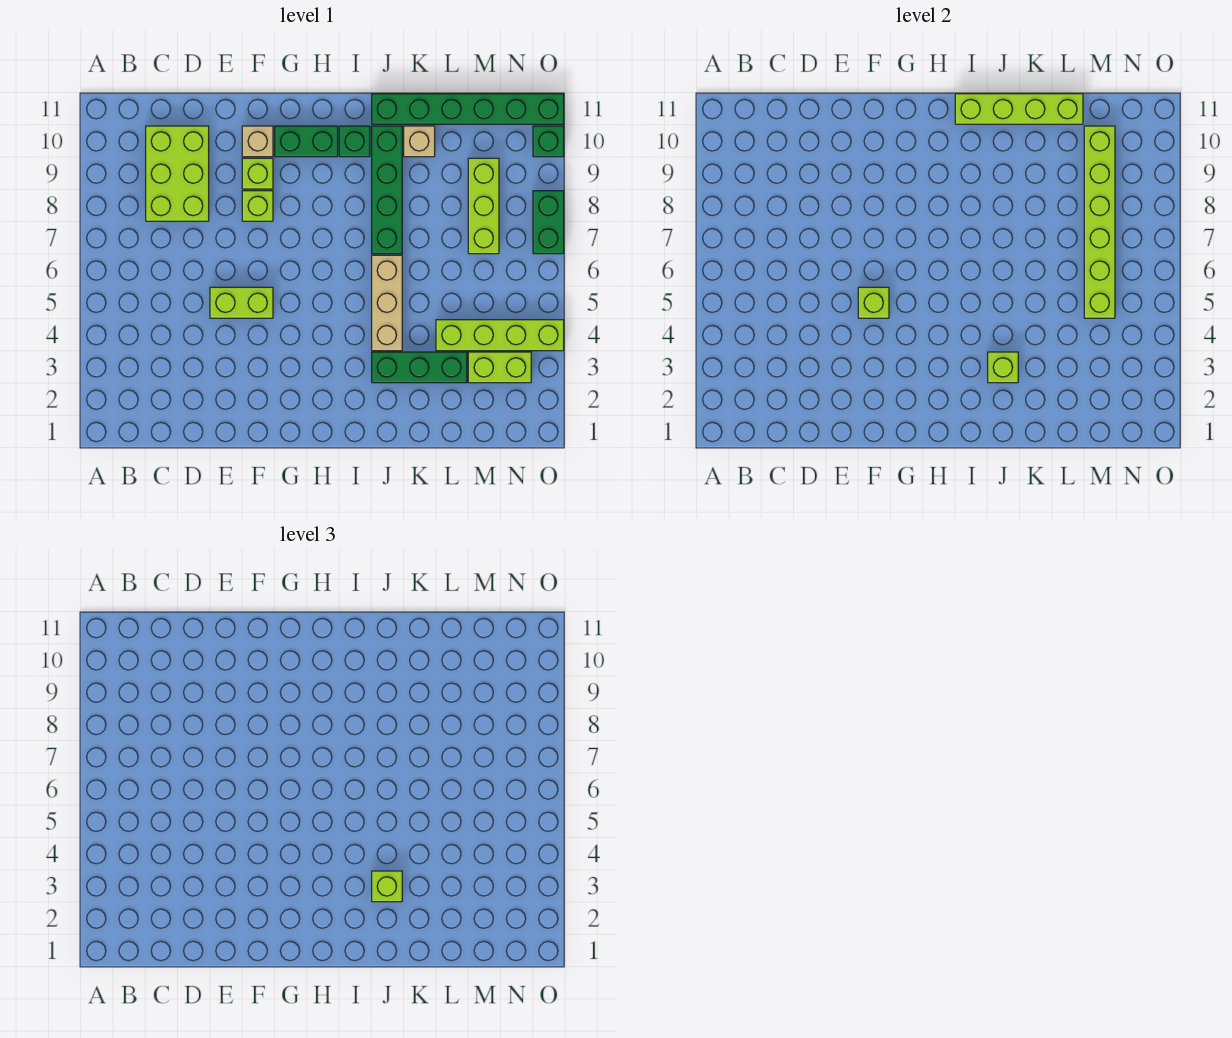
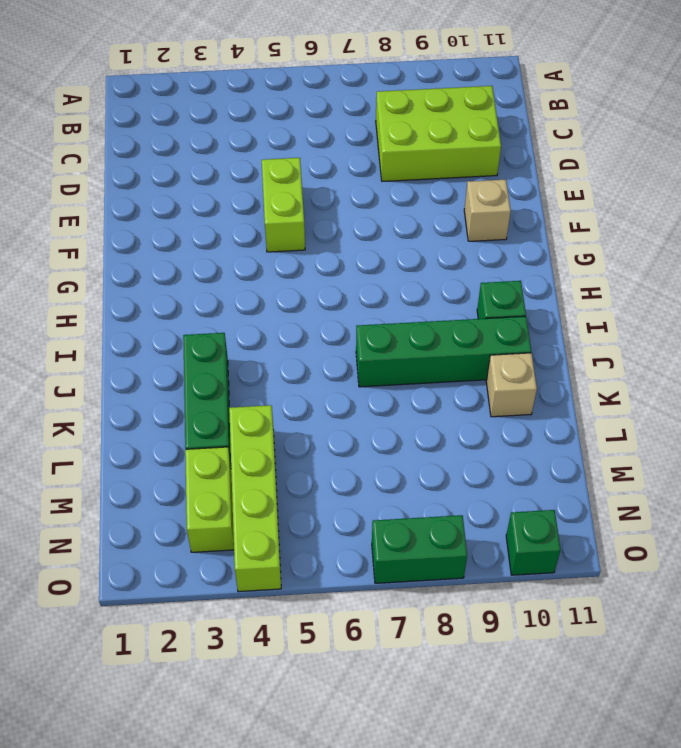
none -> lime 1x1 brick [242,191,273,221]
none -> lime 1x1 brick [242,158,273,189]
none -> green 1x2 brick [275,126,338,157]

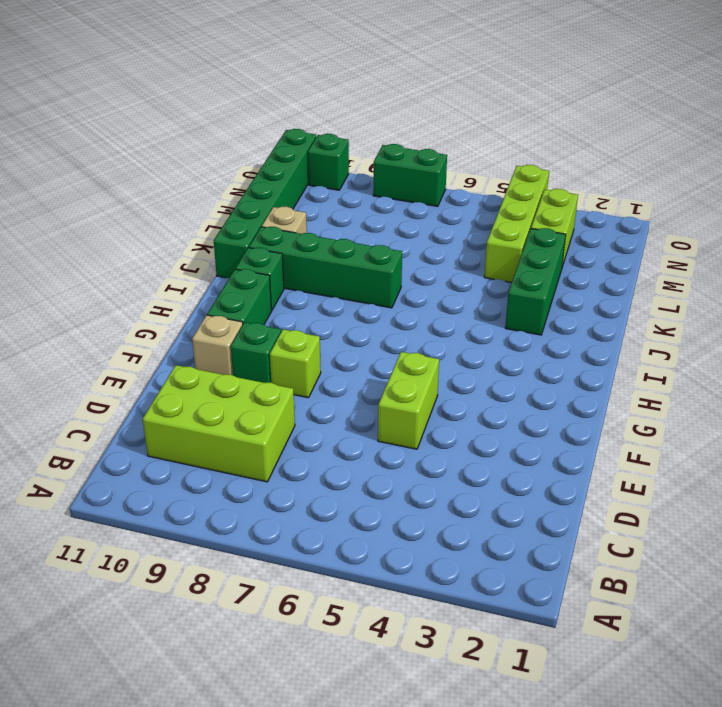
green 1x1 brick [231,322,281,383] -> lime 1x1 brick [242,158,273,189]
none -> tan 1x3 brick [372,255,402,351]
none -> lime 1x3 brick [468,158,499,254]
none -> lime 1x1 brick [858,287,889,318]

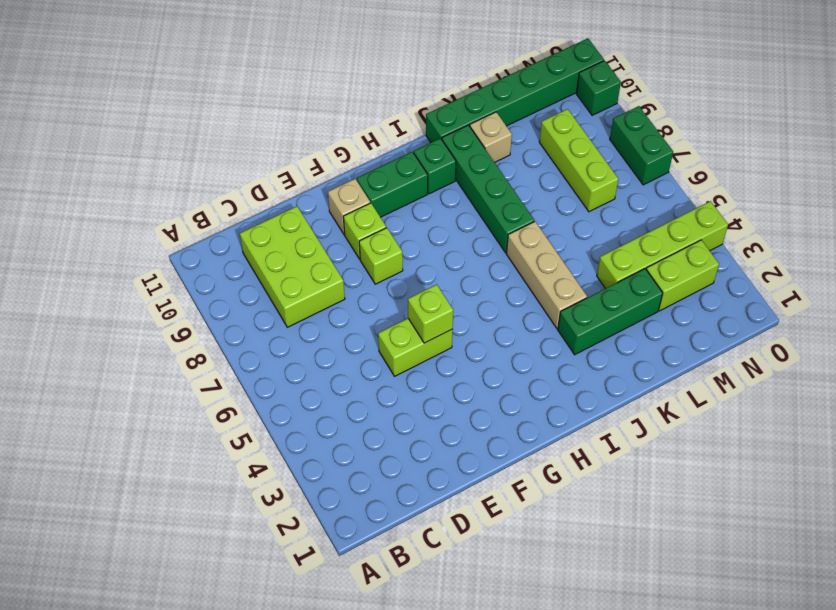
none -> lime 1x4 brick [955,94,1083,124]
none -> lime 1x1 brick [988,352,1018,383]
none -> lime 1x6 brick [1084,126,1115,318]

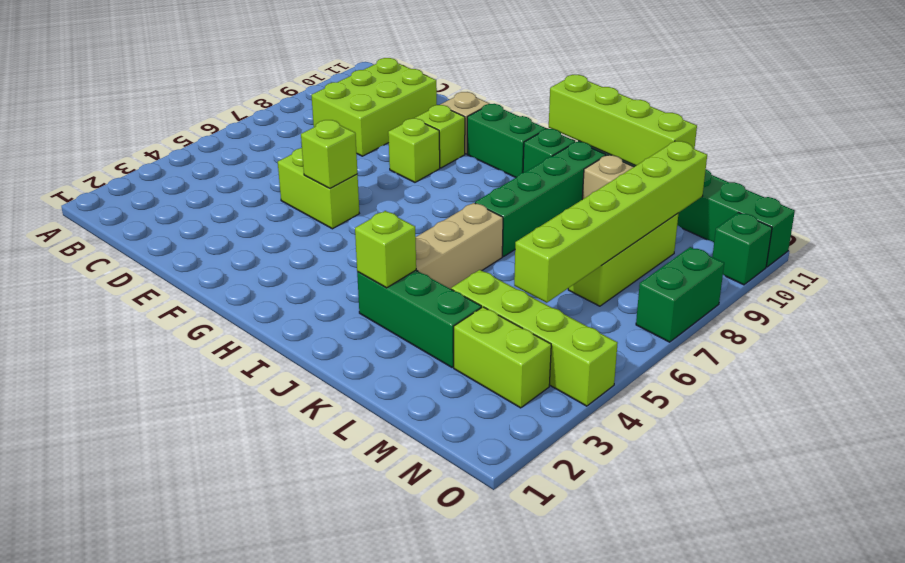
none -> lime 1x1 brick [372,871,402,902]

